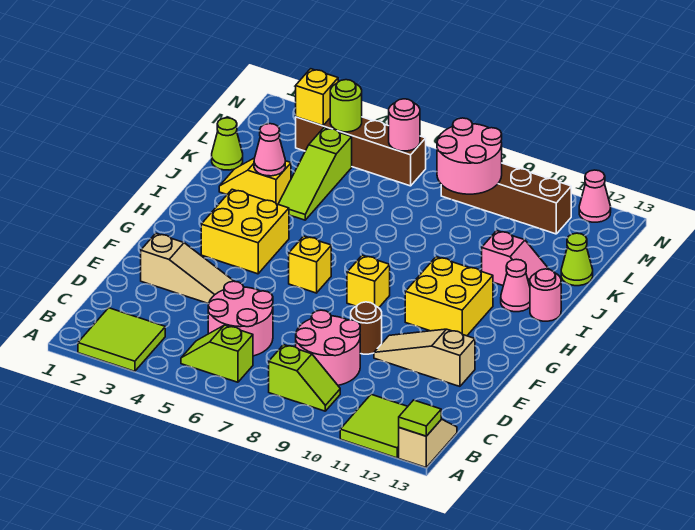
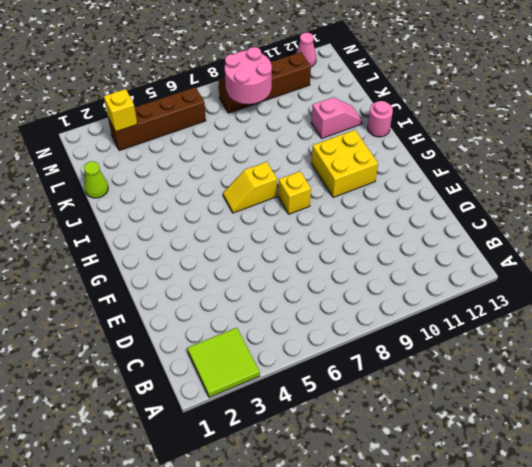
yellow 1x2 slope [223,162,277,213] -> yellow 1x2 slope moved to [219,158,291,204]
none -> lime 2x2 tile [340,394,408,458]
none -> tan 1x2 slope [399,419,457,467]
none -> lime 1x2 slope [181,325,253,382]
none -> lime 1x2 slope [269,345,340,411]

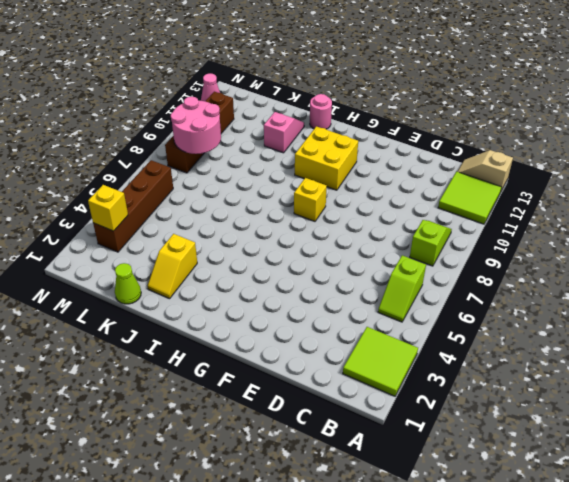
none -> pink 2x2 round brick [208,281,273,356]
none -> pink 2x2 round brick [296,310,360,385]
none -> tan 1x3 slope [141,233,233,304]
none -> brown 1x1 round brick [351,302,382,354]

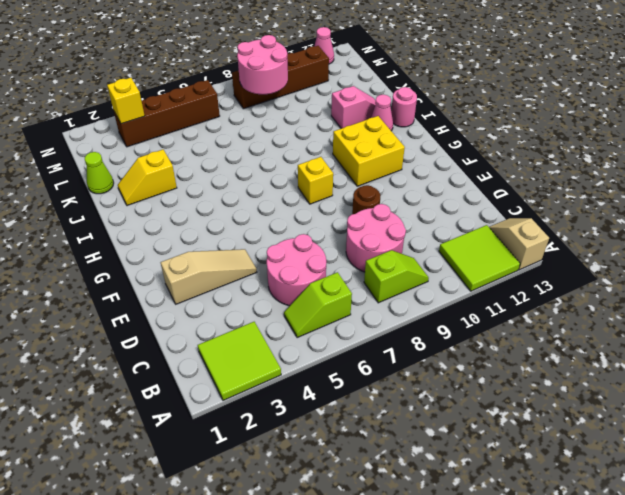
none -> tan 1x3 slope [374,329,475,386]
none -> yellow 2x2 brick [201,189,289,274]
none -> yellow 1x1 brick [289,236,331,293]
none -> lime 1x3 slope [278,128,352,220]

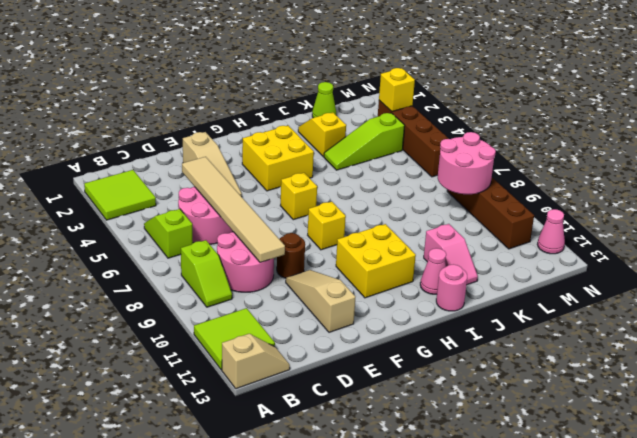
tan 1x6 tile [182,157,285,263] -> none
none -> lime 1x1 cone [561,233,593,286]
none -> lime 1x1 tile [399,400,441,436]
none -> pink 1x1 cone [254,124,285,176]
none -> lime 1x1 round brick [330,80,362,132]

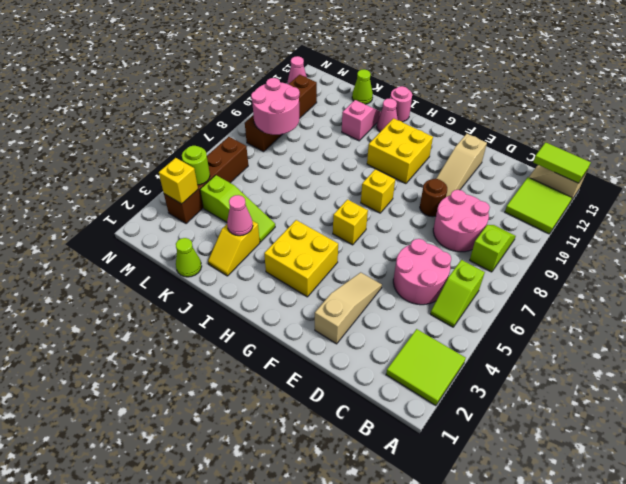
lime 1x2 tile [533,142,591,183] -> lime 1x1 tile [399,400,441,436]
none -> pink 1x1 round brick [389,99,420,151]

